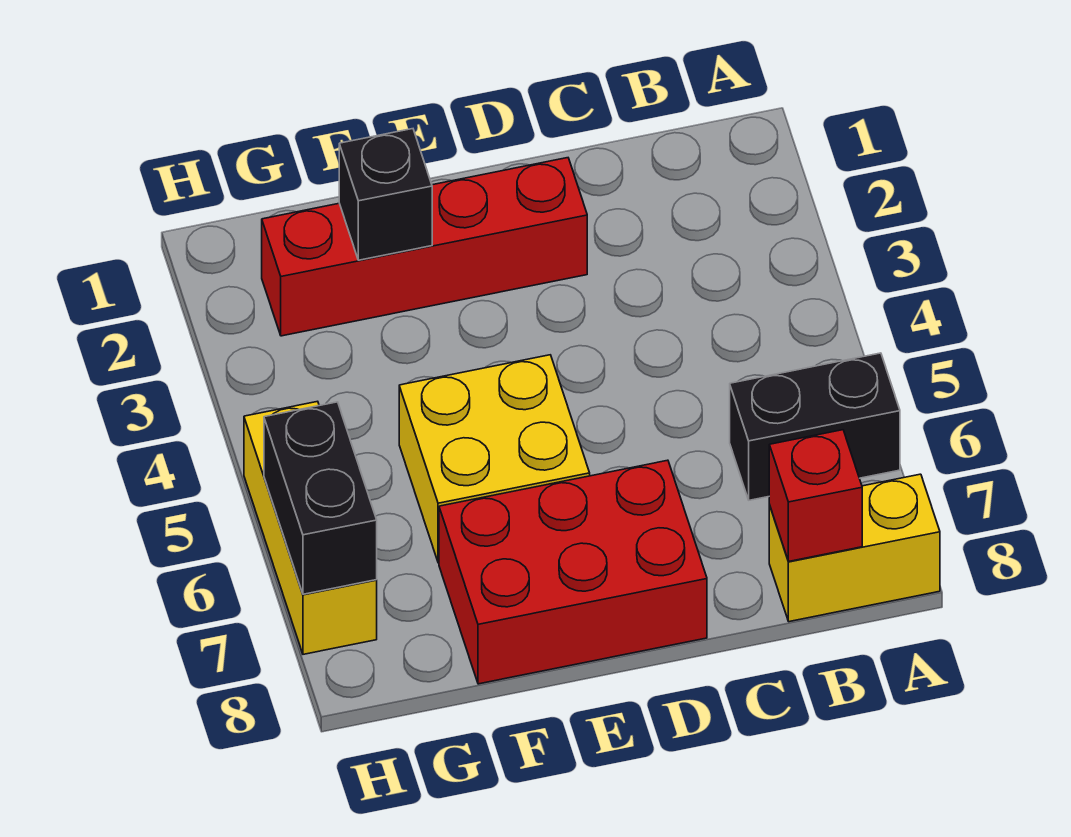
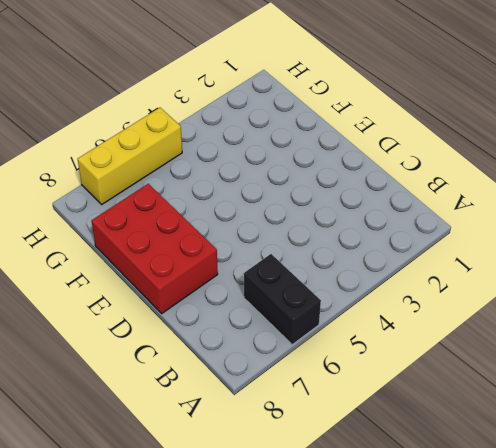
none -> yellow 1x2 brick [769,474,940,622]
none -> red 1x4 brick [262,158,587,336]

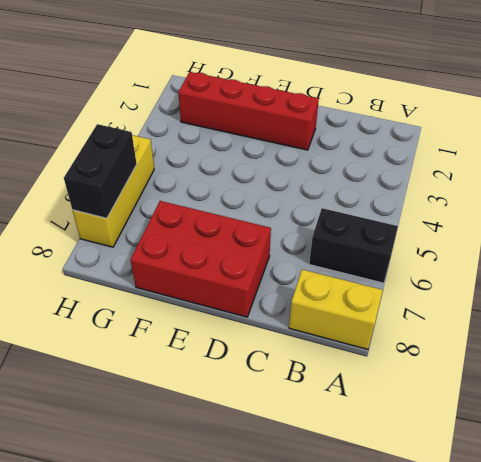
none -> yellow 2x2 brick [399,355,590,563]
none -> red 1x1 brick [769,430,862,562]

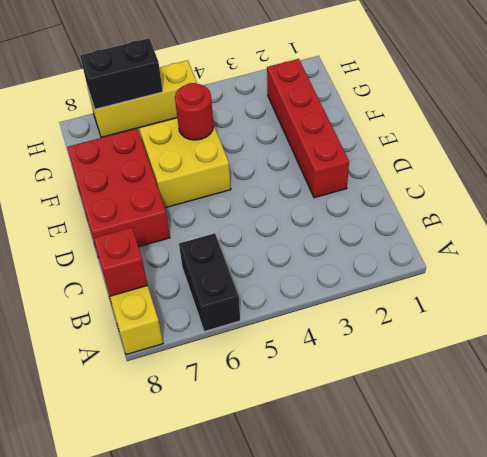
red 1x1 round brick [175,83,214,140] -> none
none -> black 1x1 brick [339,129,432,260]

